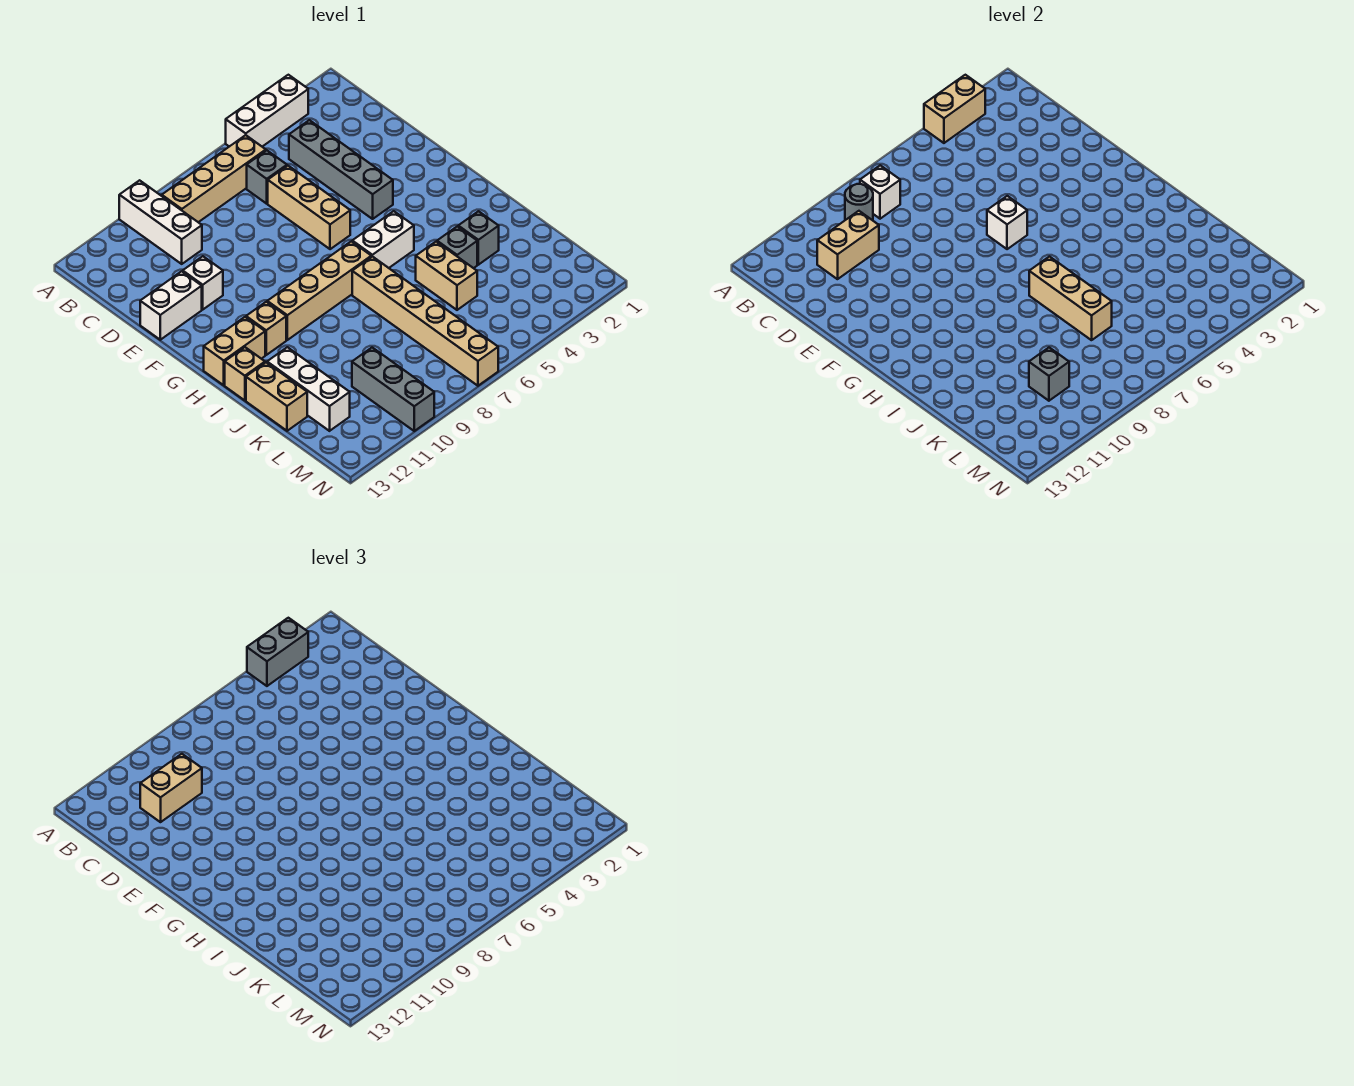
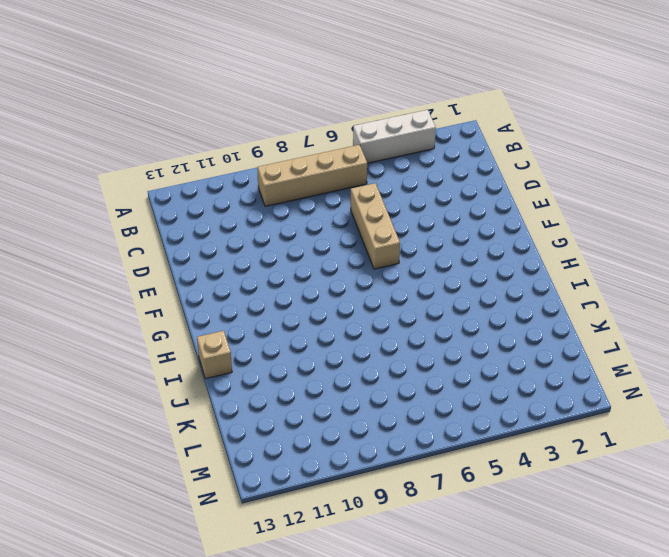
none -> white 1x3 brick [119,180,202,264]
none -> grey 1x4 brick [289,120,393,219]
none -> grey 1x1 brick [247,150,287,204]

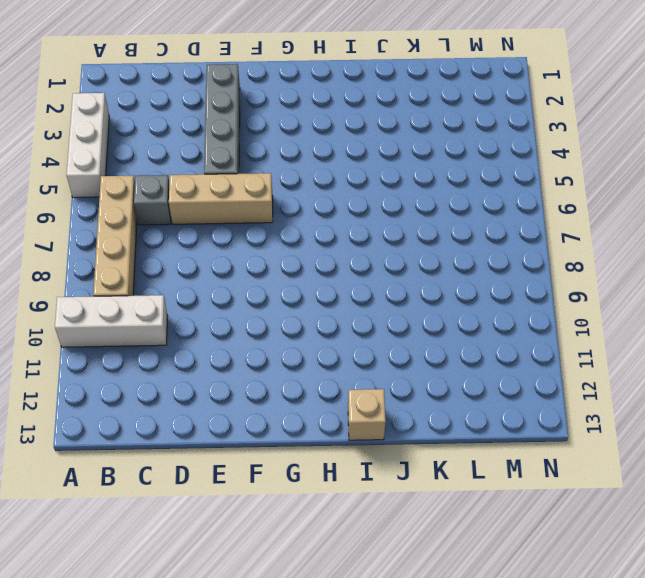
grey 1x4 brick [204,64,240,174] -> grey 1x4 brick turned to [289,120,393,219]
none -> white 1x1 brick [183,256,223,309]
none -> white 1x2 brick [140,271,202,340]
none -> white 1x2 brick [352,211,414,268]

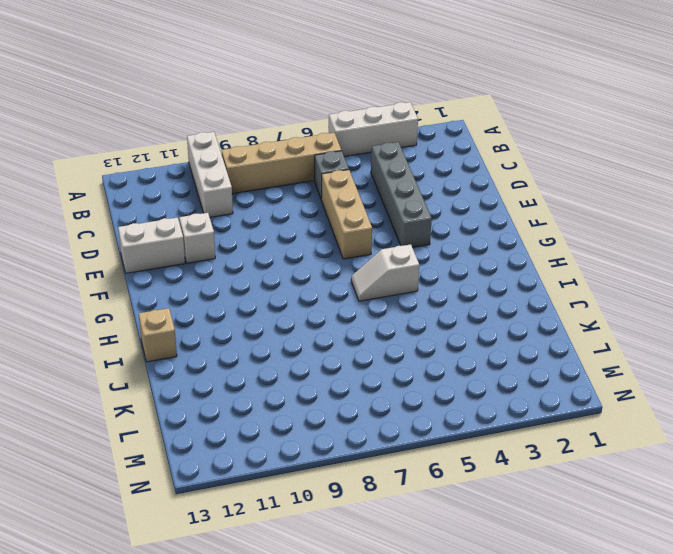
white 1x2 slope [351,244,419,301] -> white 1x2 brick [352,211,414,268]
none -> tan 1x4 brick [267,241,371,340]
none -> tan 1x1 brick [246,302,286,355]
none -> tan 1x2 brick [204,317,265,385]

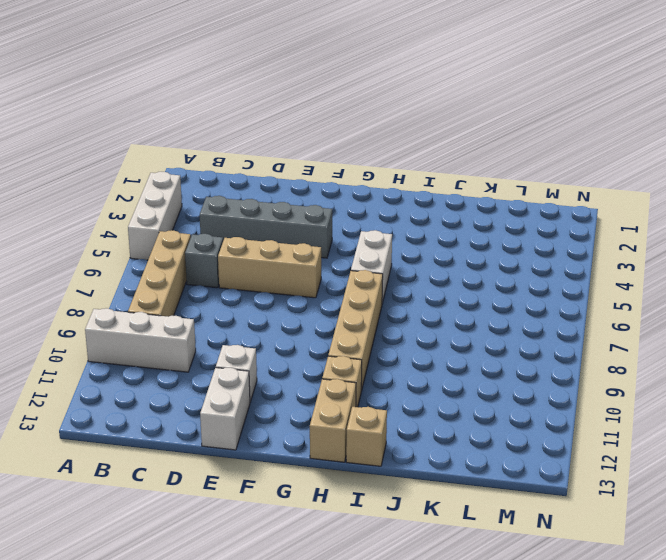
none -> tan 1x6 brick [352,256,498,386]
none -> grey 1x1 brick [458,211,499,265]
none -> grey 1x1 brick [437,226,477,268]

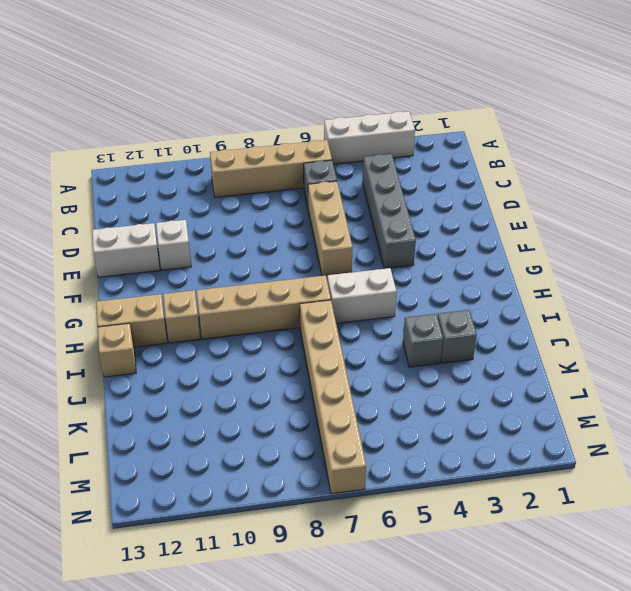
none -> white 1x3 brick [119,180,202,264]
none -> tan 1x2 brick [416,242,477,310]
none -> white 1x3 brick [267,347,350,431]

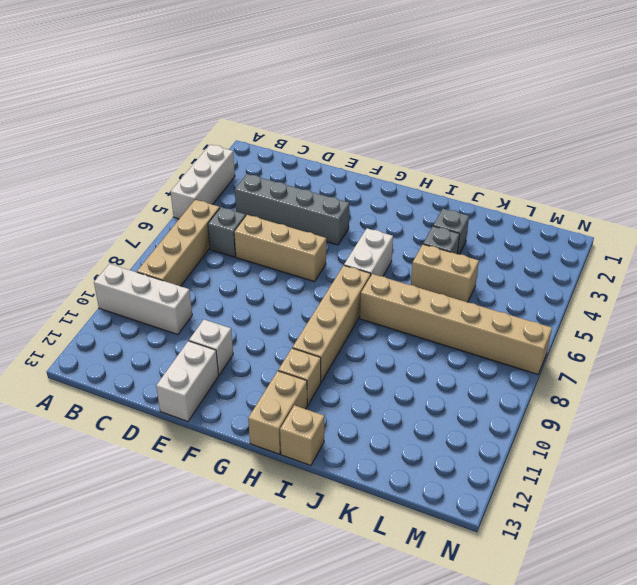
none -> white 1x3 brick [267,347,350,431]
none -> tan 1x2 brick [246,362,307,431]
none -> grey 1x3 brick [352,348,434,431]

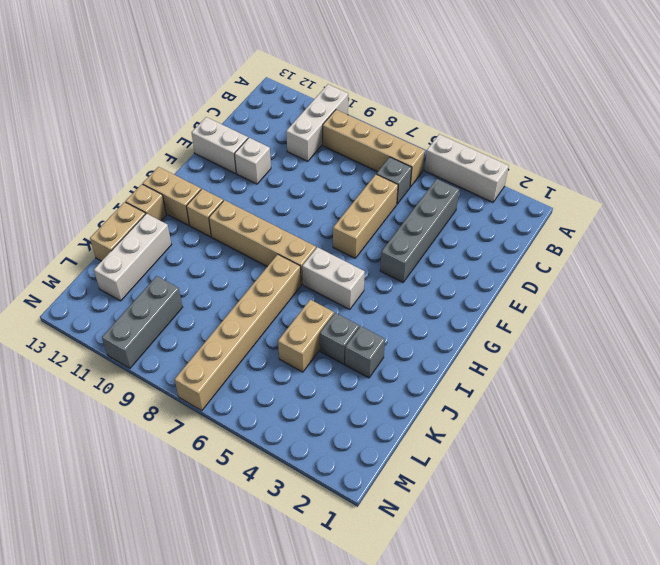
none -> tan 1x2 brick [924,75,985,143]
none -> white 1x1 brick [860,165,900,219]
none -> grey 1x1 round brick [845,184,873,220]

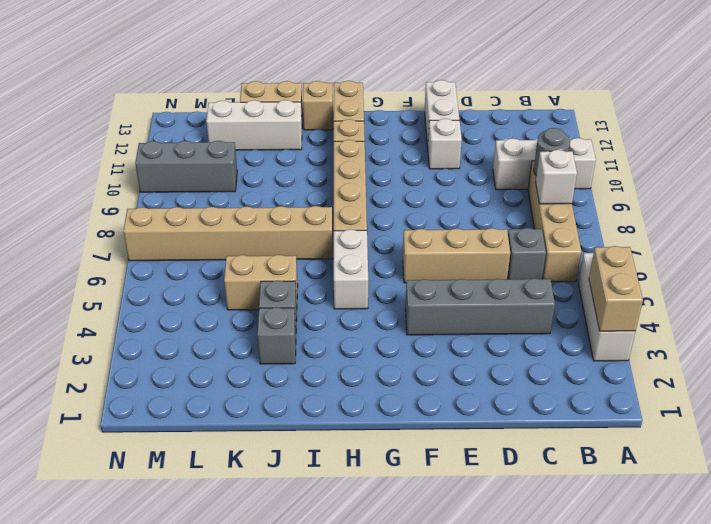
none -> tan 1x2 brick [817,211,879,279]
none -> white 1x1 brick [987,196,1027,249]
none -> tan 1x3 brick [1029,257,1112,340]

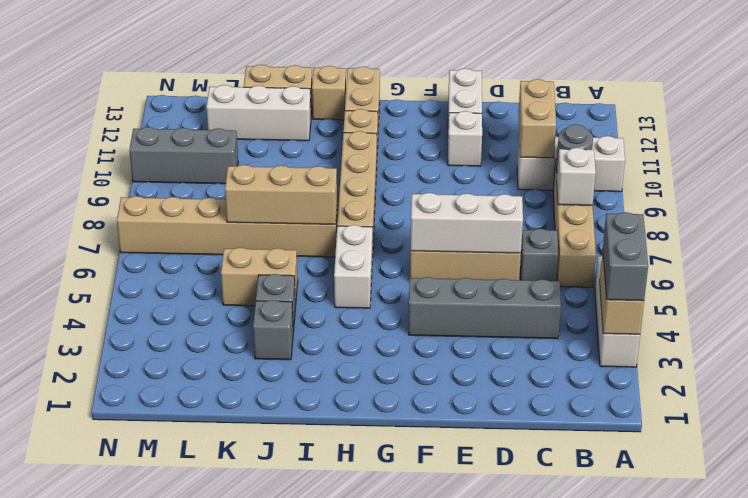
white 1x3 brick [410,193,523,253] -> white 1x1 brick [987,196,1027,249]
none -> grey 1x1 brick [1029,348,1069,401]
none -> tan 1x2 brick [140,754,202,822]

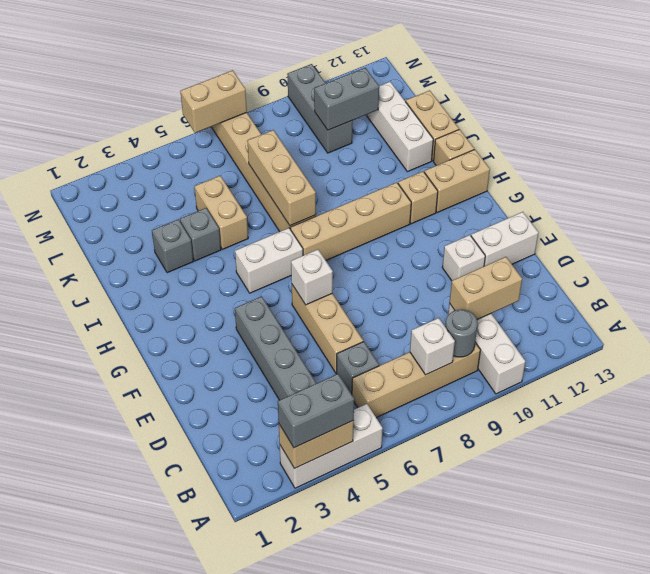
grey 1x2 brick [314,68,379,130] -> grey 1x1 brick [1029,348,1069,401]
tan 1x2 brick [180,70,247,133] -> tan 1x2 brick moved to [140,754,202,822]

